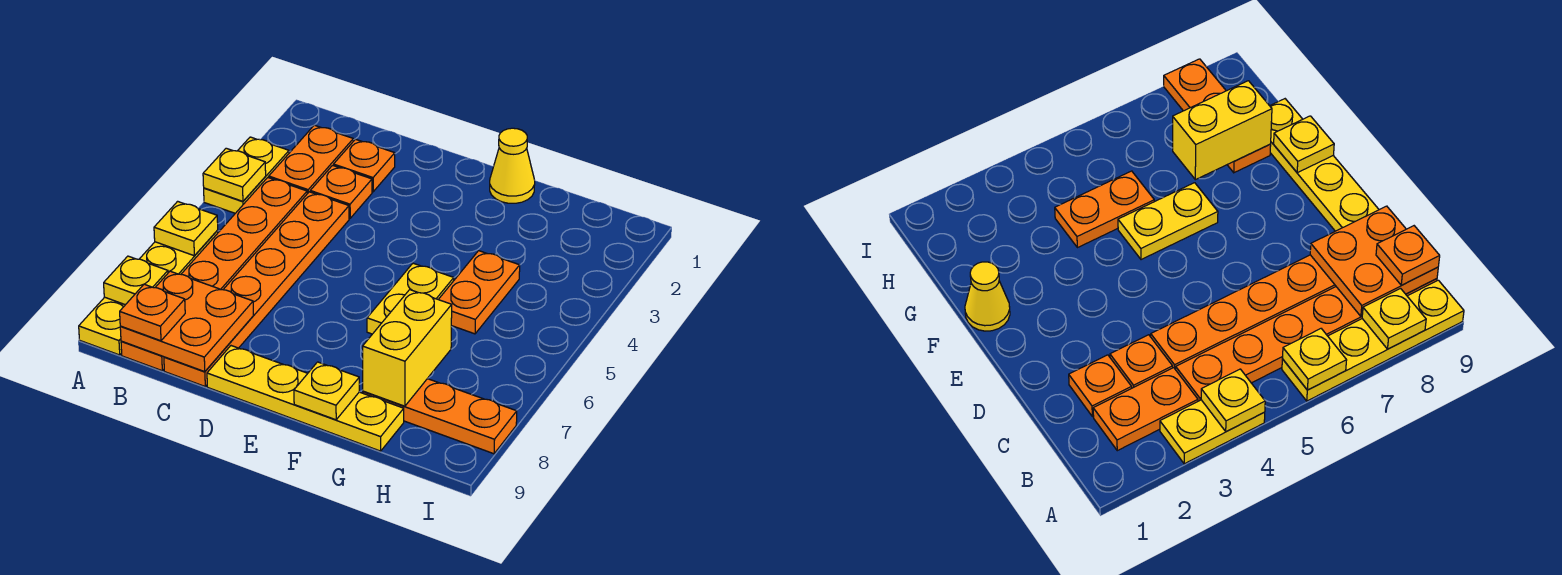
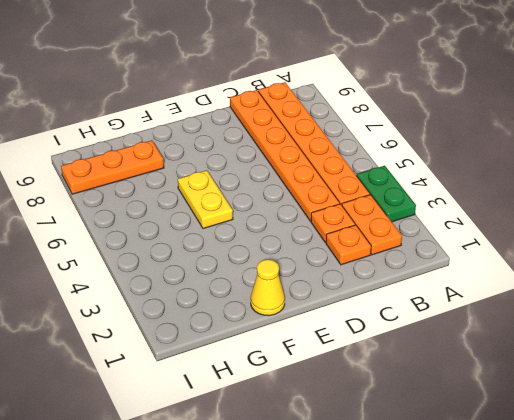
green 1x2 plate [357,166,416,222] -> yellow 1x2 plate [204,137,289,213]
none -> yellow 1x4 plate [79,230,218,355]
none -> yellow 1x4 plate [207,346,404,451]
none -> orange 1x2 plate [438,251,520,334]

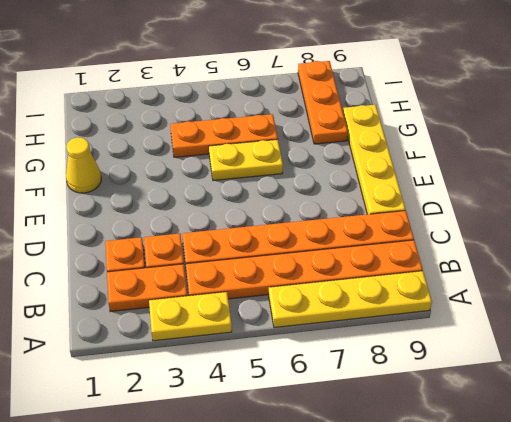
orange 1x3 plate [170,114,278,157] -> orange 1x2 plate [438,251,520,334]
none -> yellow 1x1 plate [203,148,266,201]
none -> yellow 1x1 plate [154,201,218,256]
none -> yellow 1x1 plate [104,256,168,305]

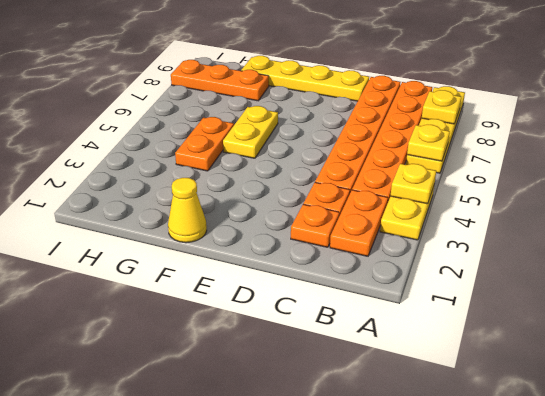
none -> orange 2x2 plate [120,271,254,372]
none -> yellow 1x1 plate [294,362,359,420]
none -> yellow 1x2 brick [363,290,452,406]

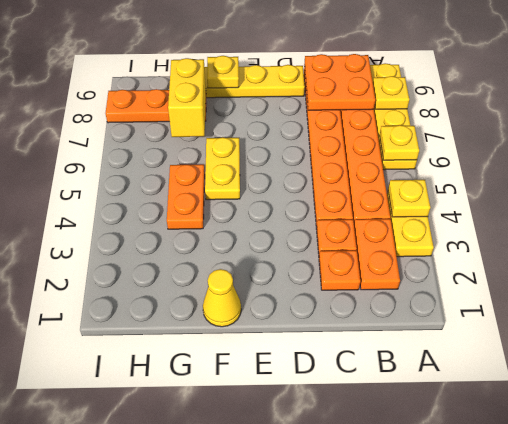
none -> orange 1x1 plate [120,284,185,341]

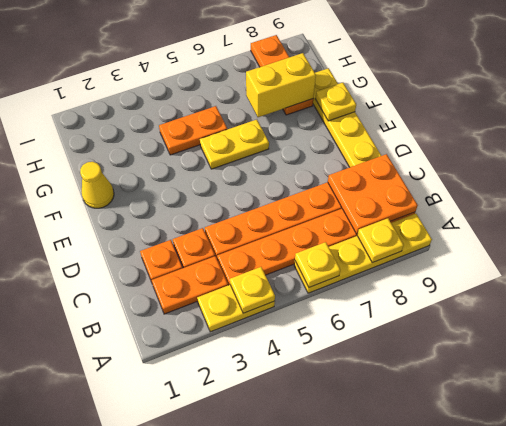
none -> orange 1x1 plate [120,284,185,341]

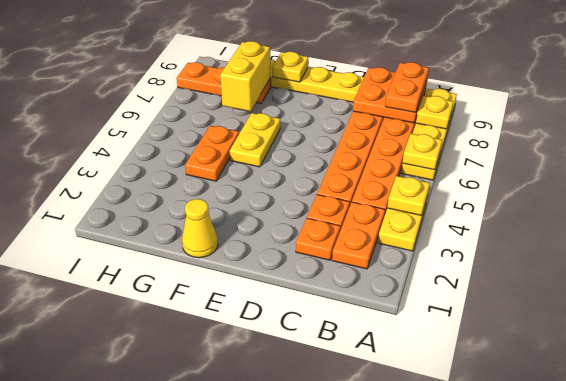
orange 1x2 plate [385,62,429,112] -> orange 1x1 plate [120,284,185,341]

